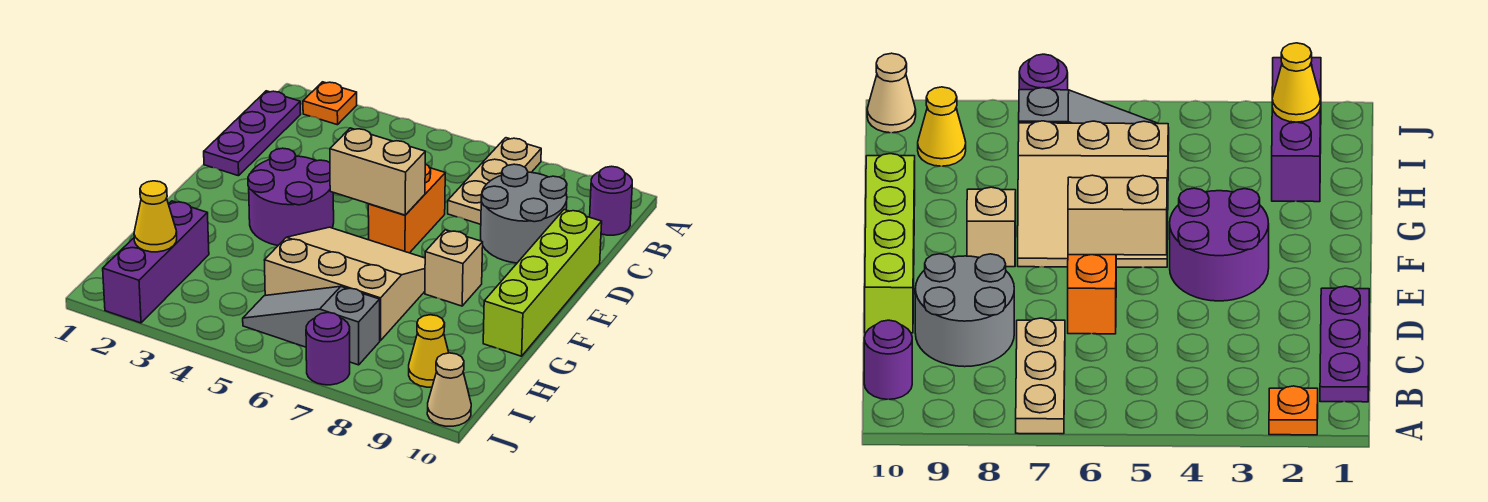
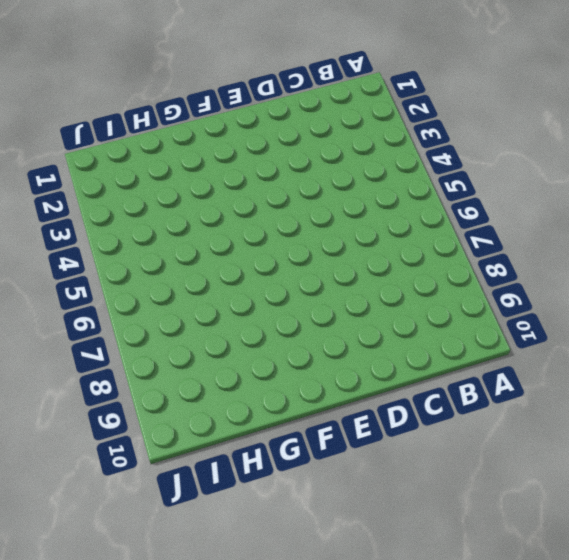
none -> orange 1x1 plate [303,82,357,125]
none -> tan 1x3 plate [448,138,541,224]
none -> purple 1x3 plate [204,91,301,176]

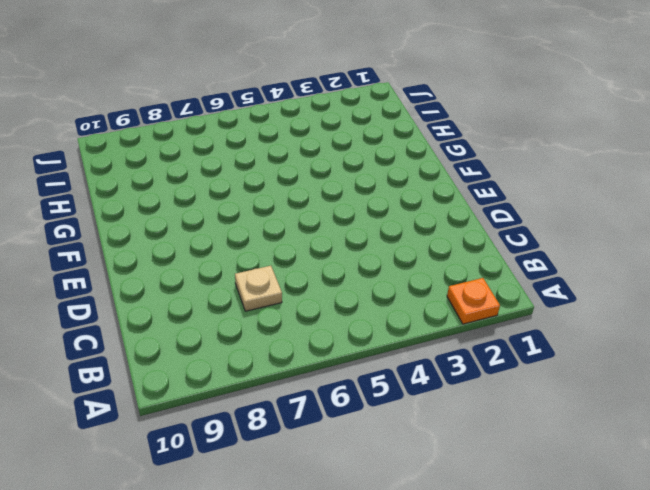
tan 1x1 plate [235,266,282,311] -> tan 1x3 plate [448,138,541,224]
none -> purple 1x3 plate [204,91,301,176]
none -> purple 1x1 round brick [590,166,632,235]
none -> grey 2x2 round brick [481,164,567,263]

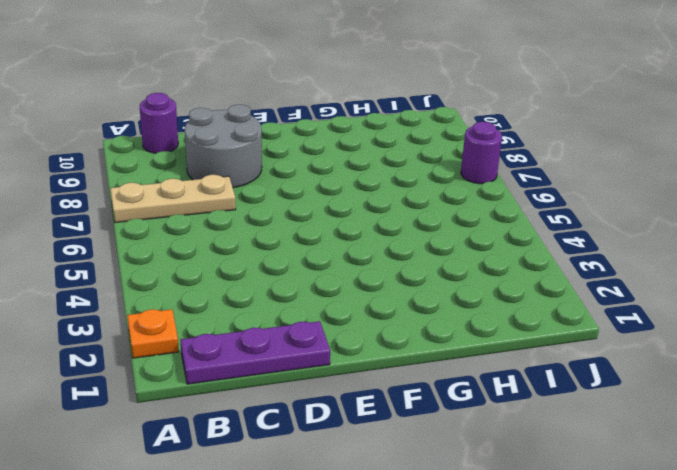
none -> orange 1x2 brick [368,164,445,253]
none -> lime 1x4 brick [483,210,602,356]
none -> purple 2x2 round brick [248,148,334,245]

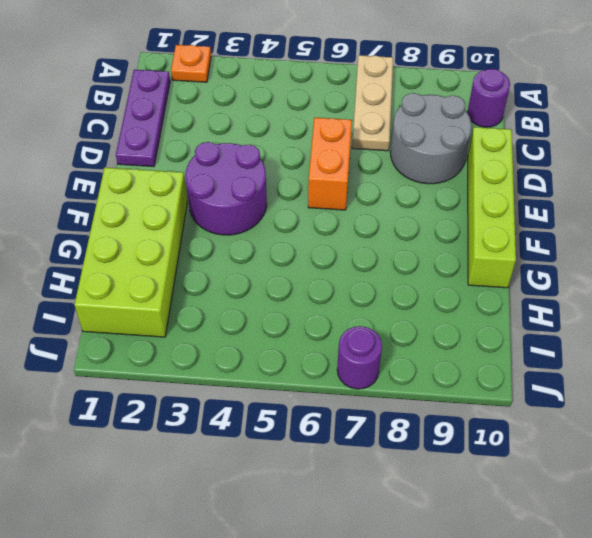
lime 2x4 brick [74,168,187,337] -> purple 1x3 brick [103,201,209,323]
none -> tan 3x3 slope [265,227,425,341]
none -> tan 1x1 brick [425,230,483,306]
none -> grey 1x3 slope [243,286,380,365]

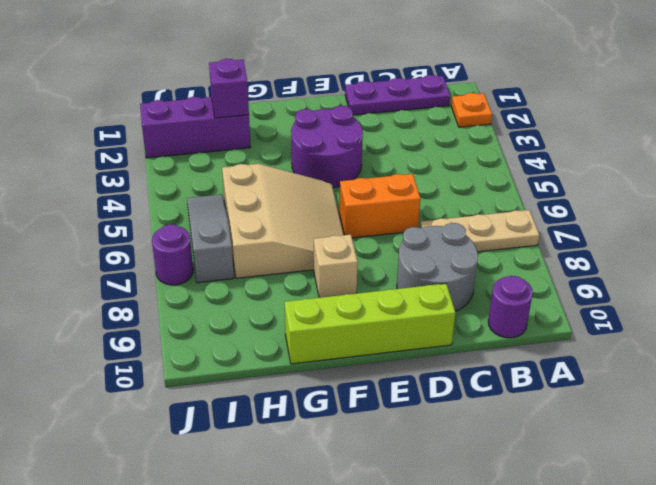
purple 1x1 brick [209,59,249,118] -> none
none -> yellow 1x1 cone [409,315,449,387]
none -> tan 1x1 cone [427,353,471,426]
none -> tan 1x2 brick [330,128,425,215]

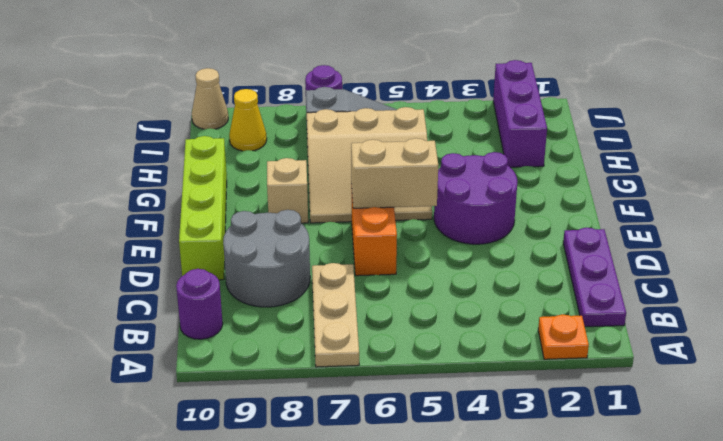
none -> yellow 1x1 cone [134,181,177,252]

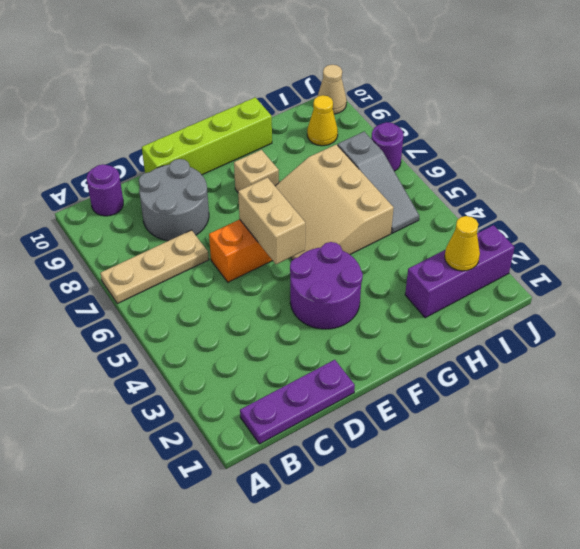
none -> orange 1x1 plate [303,82,357,125]

